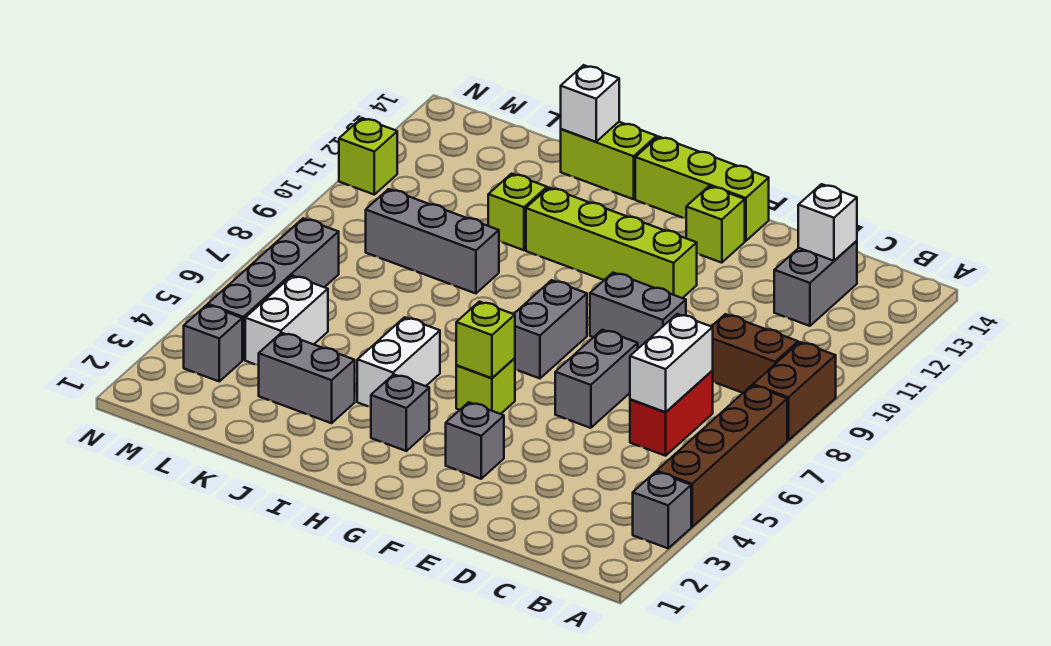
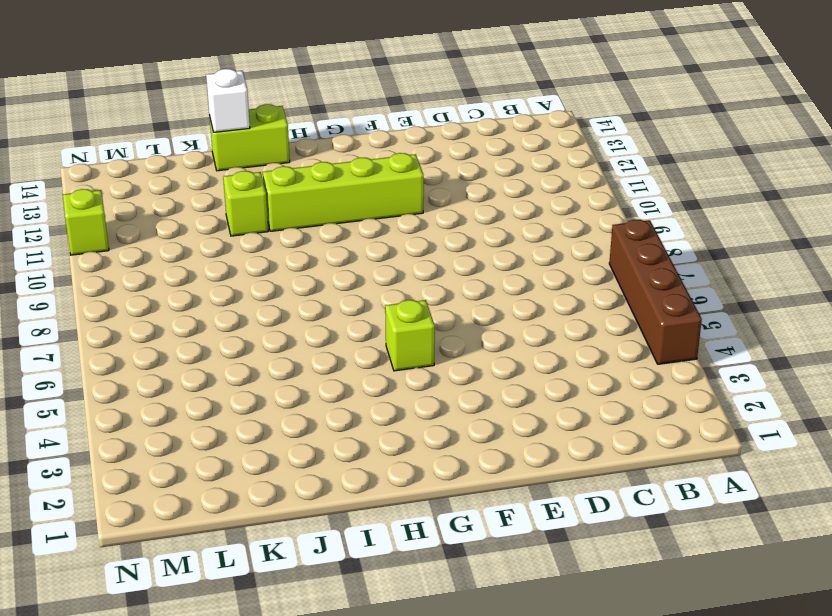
none -> grey 1x1 brick [633,472,691,548]
none -> brown 1x2 brick [753,342,836,440]
none -> brown 1x2 brick [711,314,798,393]

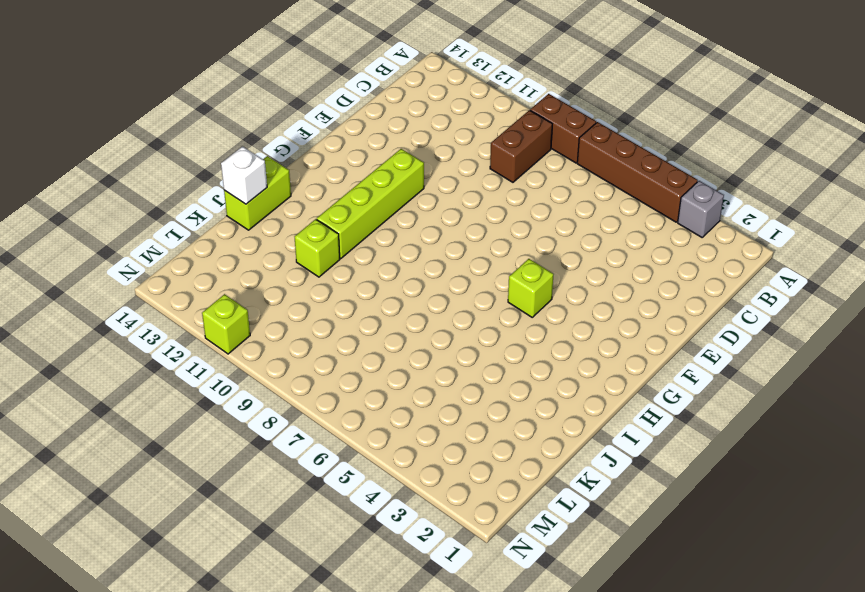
none -> red 1x2 brick [630,371,713,456]
none -> grey 1x2 brick [774,241,857,326]
none -> grey 1x2 brick [555,330,638,428]

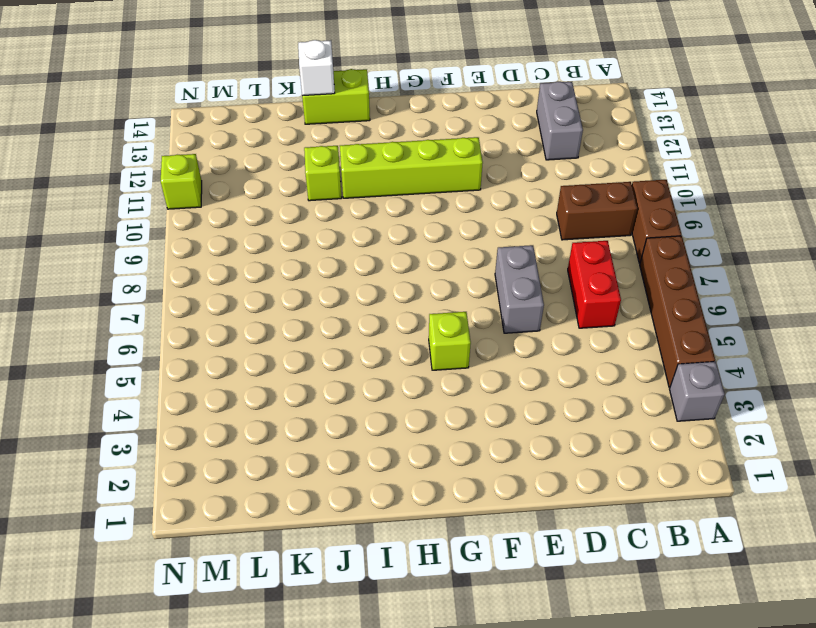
none -> grey 1x2 brick [590,273,686,348]
none -> grey 1x1 brick [446,402,504,479]
none -> lime 1x1 brick [686,186,745,263]

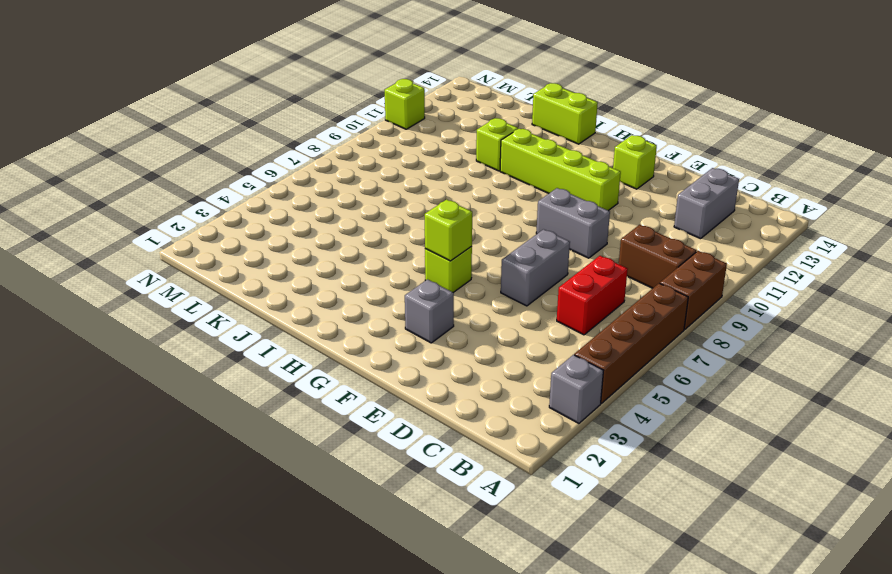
none -> lime 1x3 brick [635,137,769,241]
none -> grey 1x2 brick [514,280,587,378]
none -> grey 1x1 brick [371,375,429,451]

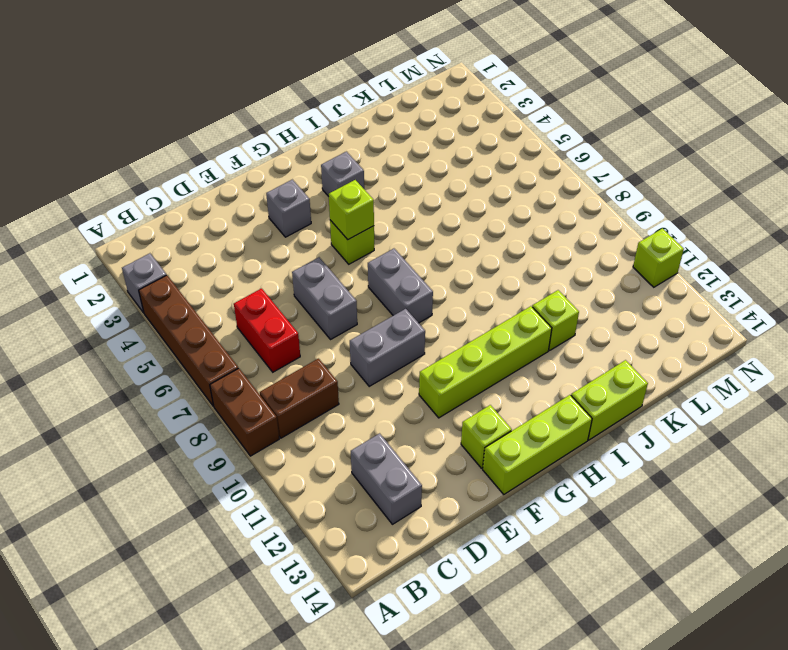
none -> white 1x2 brick [357,317,440,407]
none -> grey 1x2 brick [259,333,355,423]
none -> grey 1x3 brick [366,189,499,293]

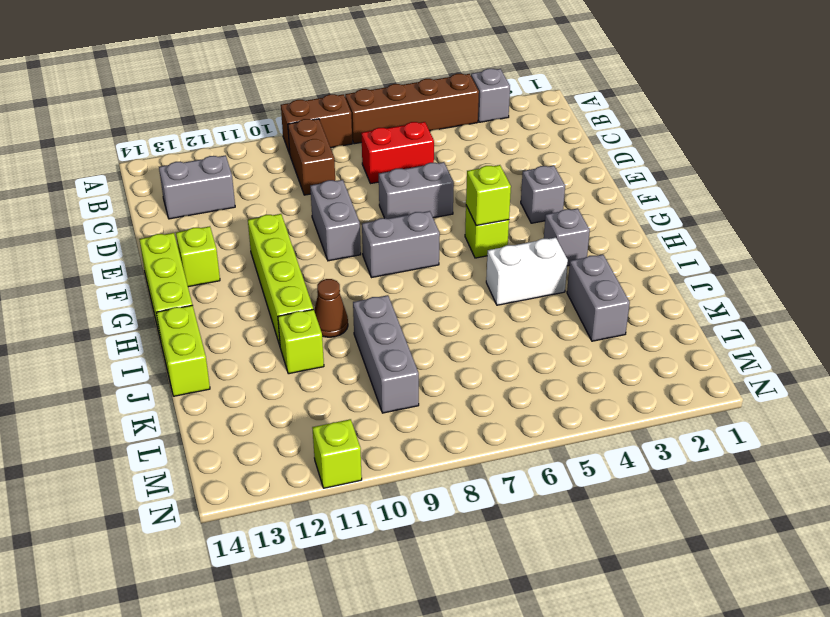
brown 1x1 cone [314,279,348,337] -> none
none -> white 1x2 brick [245,276,328,365]
none -> grey 1x1 brick [184,305,242,381]
none -> grey 1x4 brick [208,218,339,360]

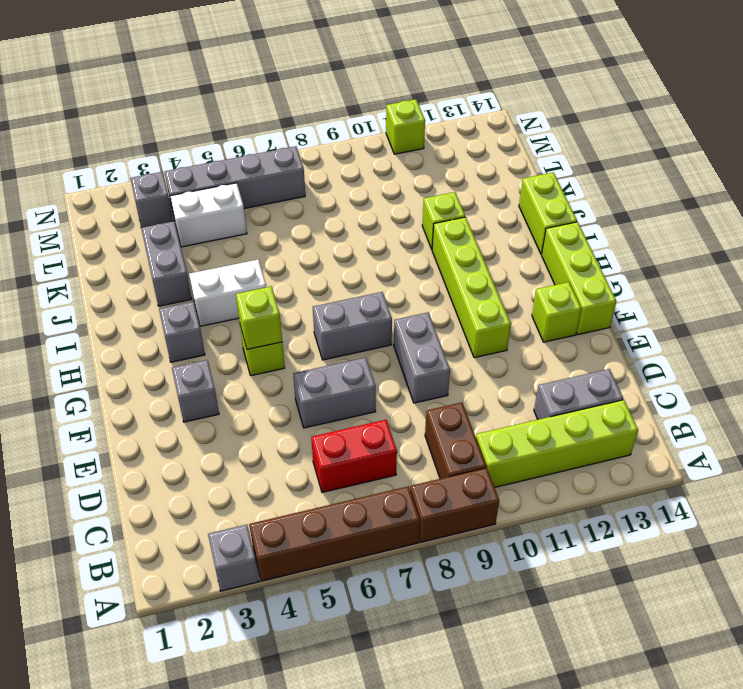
lime 1x4 brick [476,400,638,488] -> none
none -> grey 1x3 brick [366,189,499,293]
none -> white 1x2 brick [630,314,713,412]
none -> white 1x1 brick [798,184,857,261]

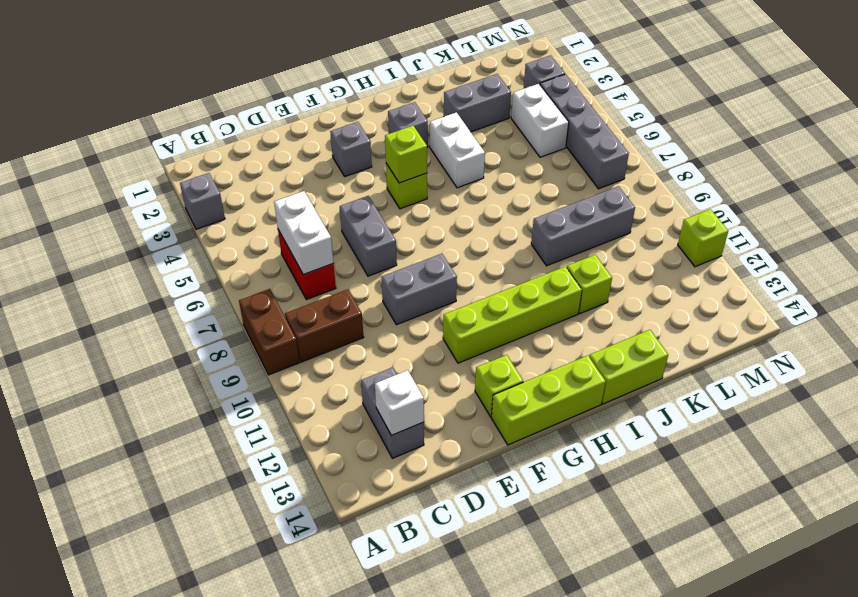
none -> brown 1x4 brick [657,385,787,527]
none -> grey 1x2 brick [514,280,587,378]
none -> white 1x1 brick [561,65,619,142]

